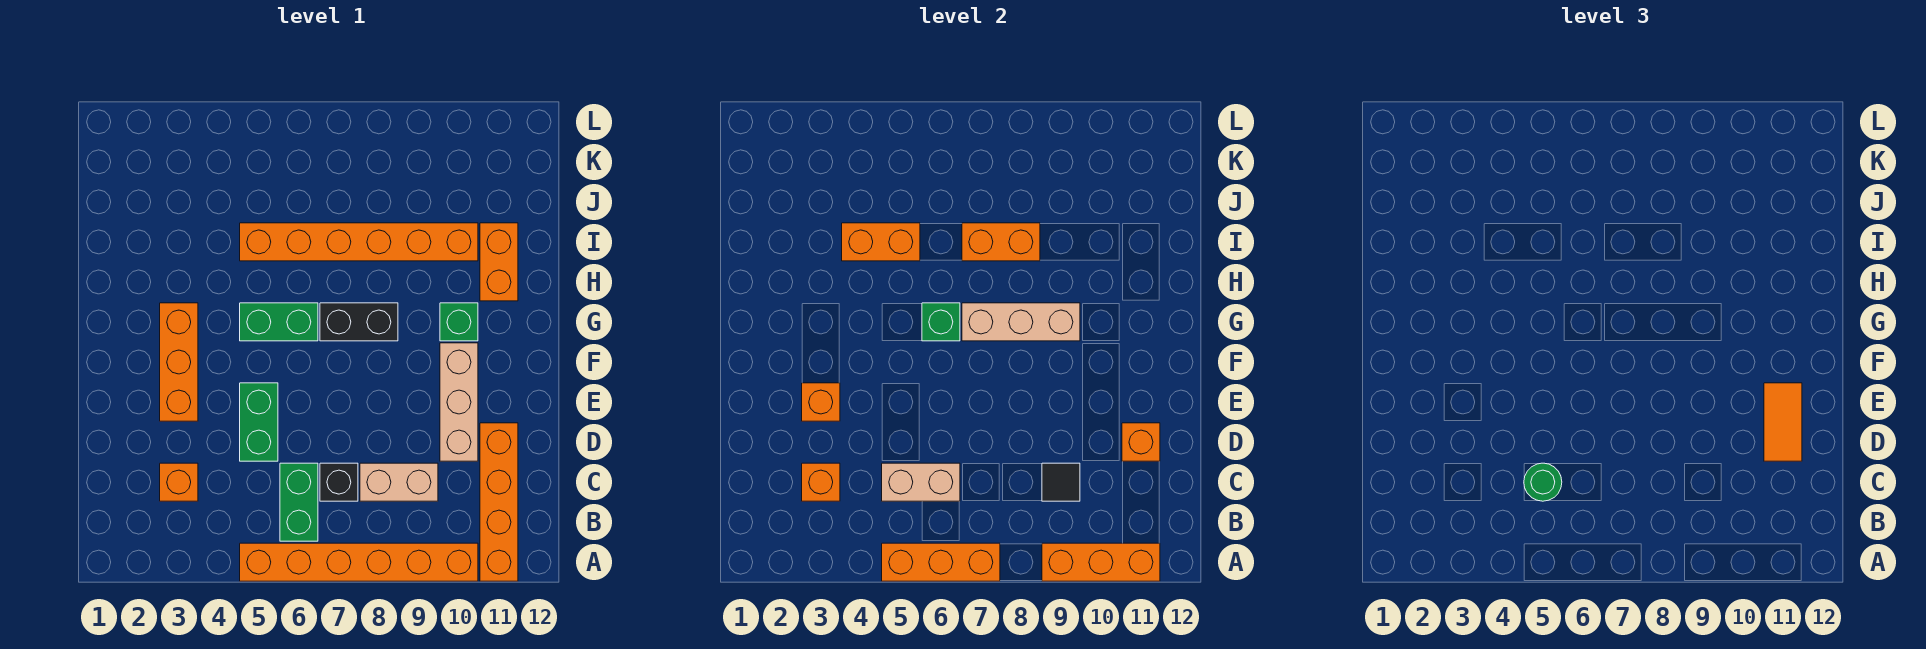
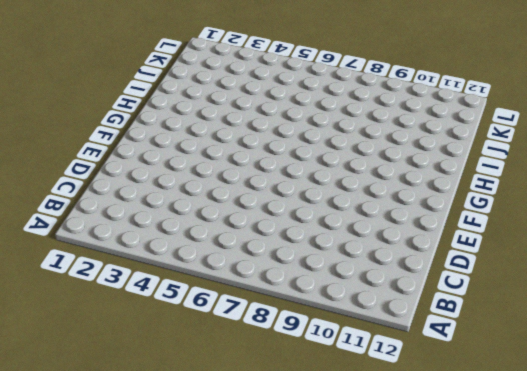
none -> orange 1x6 brick [240,543,478,581]
none -> orange 1x4 brick [480,423,518,581]
none -> green 1x2 brick [280,463,318,541]

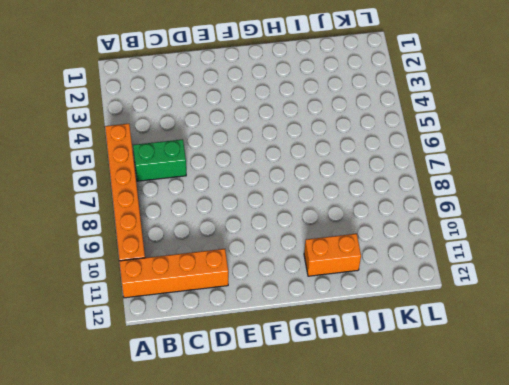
none -> orange 1x1 brick [160,463,198,501]
none -> black 1x1 brick [320,463,358,501]
none -> tan 1x2 brick [360,463,438,501]

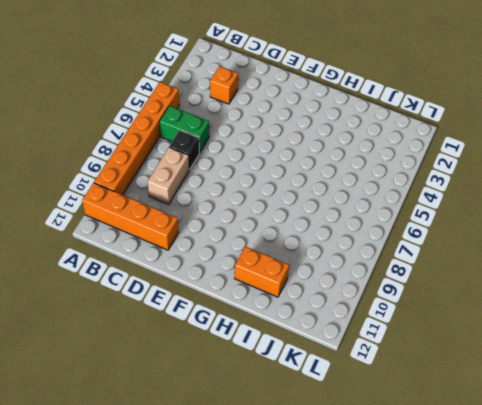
none -> green 1x2 brick [240,383,278,461]
none -> tan 1x3 brick [440,343,478,461]
none -> orange 1x3 brick [160,303,198,421]

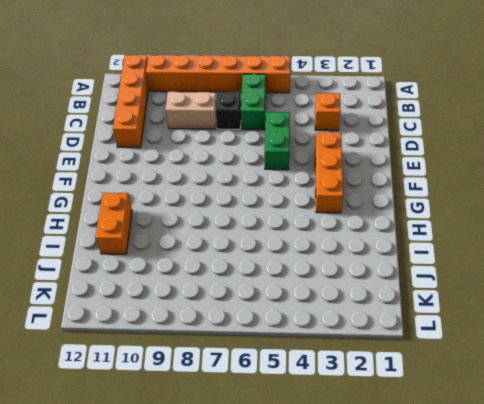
none -> tan 1x3 brick [440,343,478,461]
none -> green 1x2 brick [240,303,318,341]
none -> black 1x2 brick [320,303,398,341]

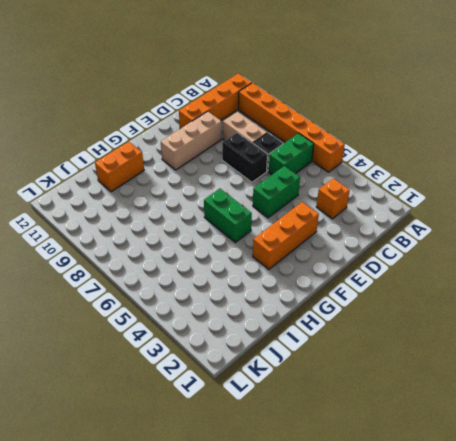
black 1x2 brick [222,132,267,182] -> black 1x2 brick moved to [320,303,398,341]
none -> green 1x1 brick [440,303,478,341]
none -> orange 1x6 brick [240,223,478,261]
none -> orange 1x3 brick [882,543,1000,581]

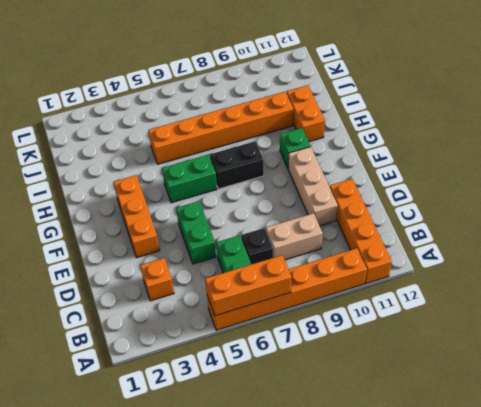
none -> orange 1x3 brick [1042,543,1160,581]
none -> orange 1x1 brick [802,463,840,501]
none -> tan 1x2 brick [882,463,960,501]

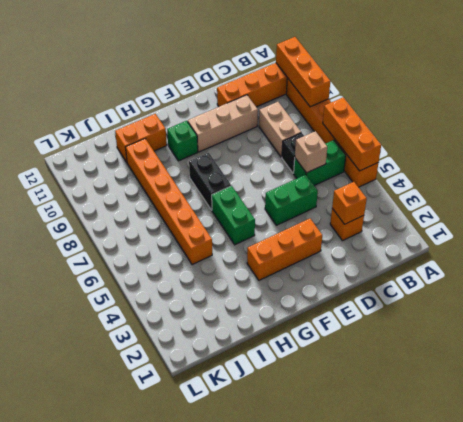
tan 1x1 brick [295,131,327,173] -> tan 1x2 brick [882,463,960,501]
none -> black 1x1 tile [1042,463,1080,501]
none -> orange 1x1 brick [1122,423,1160,461]
none -> orange 1x1 brick [802,383,840,421]

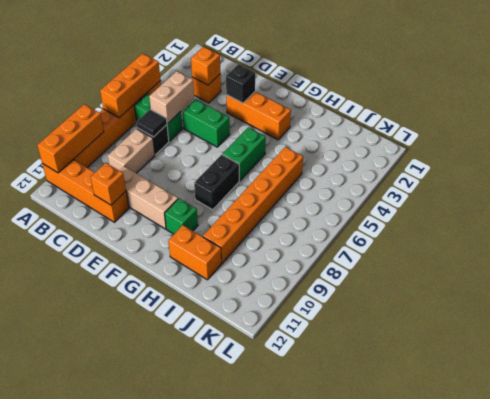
black 1x1 tile [136,109,167,137] -> black 1x1 tile moved to [1042,463,1080,501]
black 1x1 brick [226,64,255,103] -> orange 1x1 brick [802,383,840,421]
none -> green 1x1 brick [922,303,960,341]
none -> tan 1x3 brick [962,303,1080,341]
none -> orange 1x2 brick [842,223,920,261]

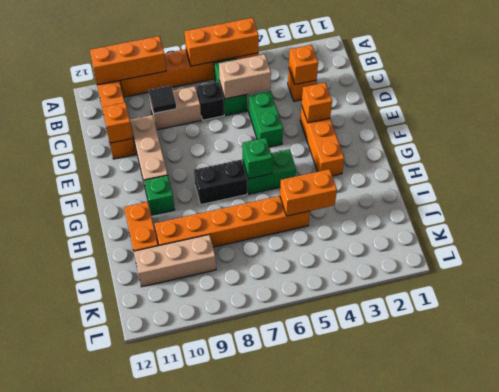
tan 1x3 brick [134,235,216,287] -> tan 1x3 brick moved to [962,303,1080,341]
none -> orange 1x2 brick [962,223,1040,261]
none -> green 1x1 round brick [1524,463,1562,501]
none -> orange 1x2 tile [1764,383,1802,461]

